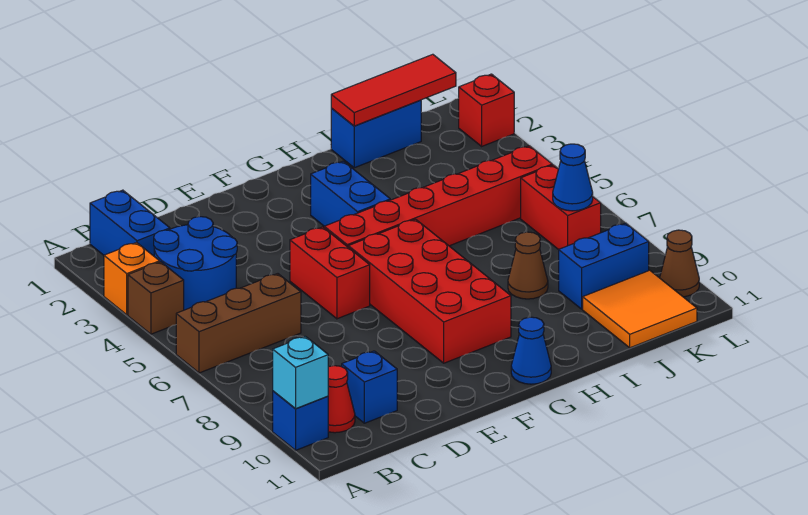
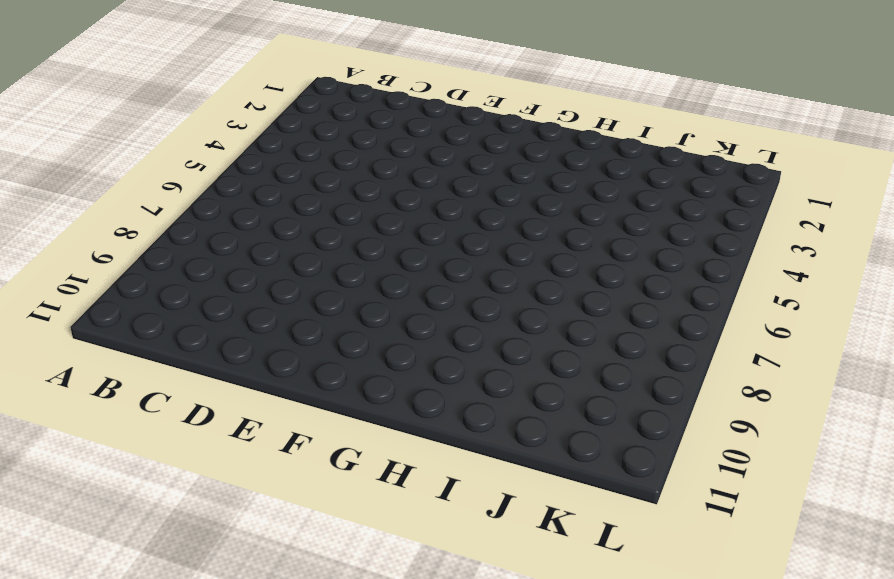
none -> orange 1x1 brick [104,243,160,315]
none -> brown 1x1 brick [128,262,184,334]
none -> brown 1x3 brick [176,274,301,373]

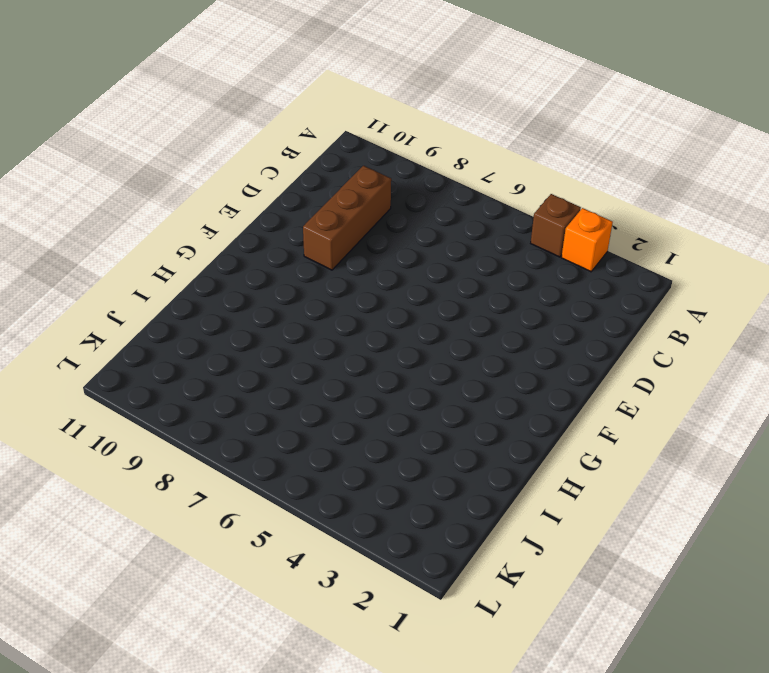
brown 1x3 brick [303,166,391,270] -> brown 1x3 brick moved to [176,274,301,373]
none -> blue 1x1 brick [273,391,328,450]
none -> blue 1x2 brick [90,190,170,256]
none -> blue 2x2 round brick [154,217,237,310]

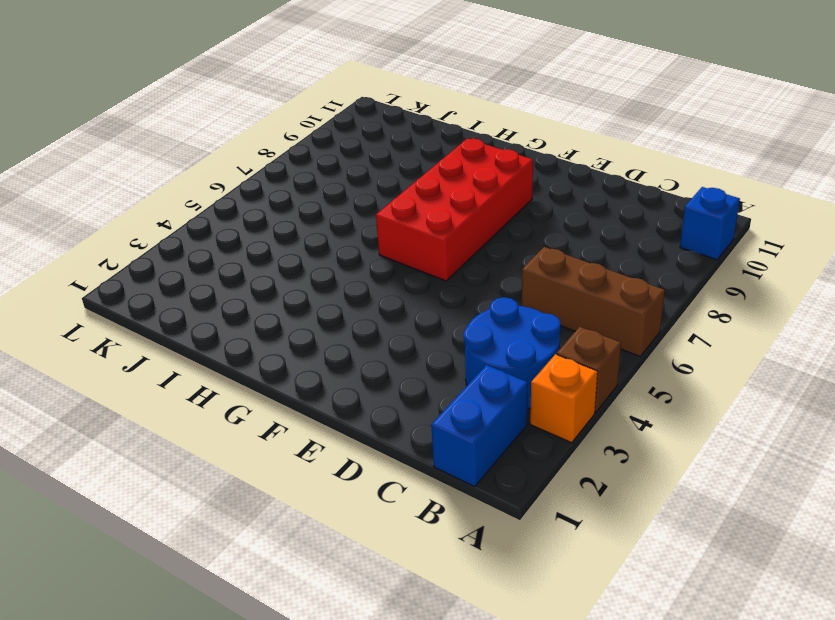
none -> red 1x1 cone [328,366,355,433]
none -> blue 1x1 brick [342,351,397,423]
none -> red 1x2 brick [290,227,370,319]

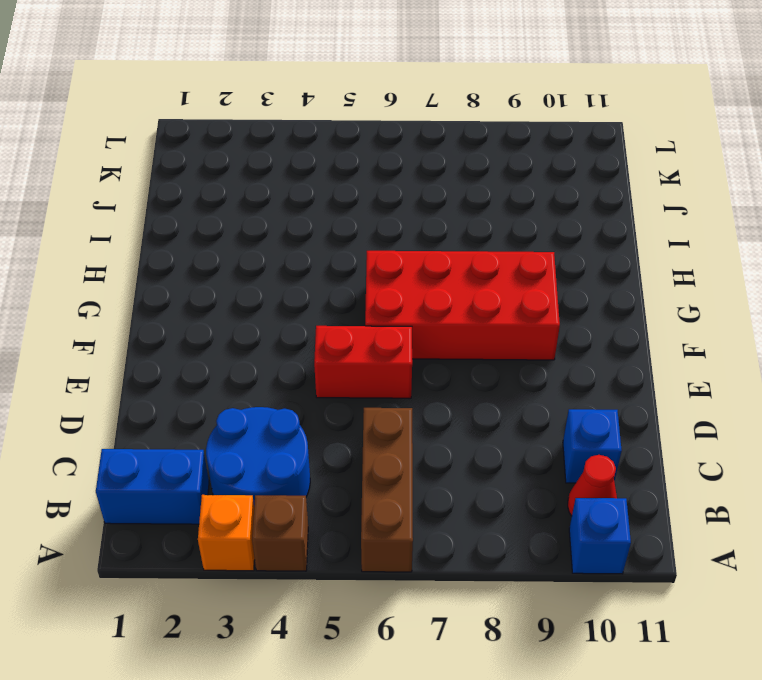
none -> red 1x6 brick [324,146,552,247]
none -> blue 1x2 brick [311,161,390,226]
none -> blue 1x1 cone [511,317,551,384]

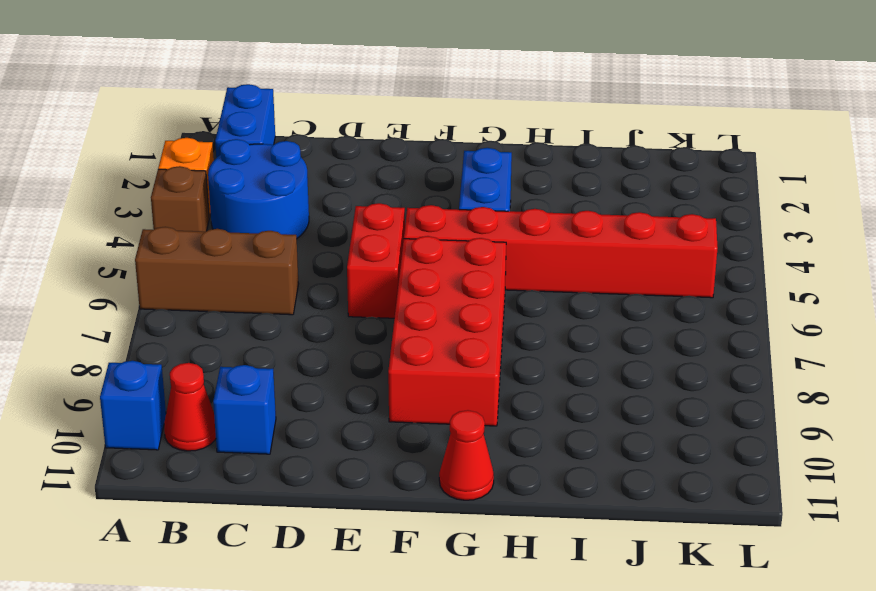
red 1x1 cone [439,410,494,500] -> blue 1x1 cone [511,317,551,384]
none -> blue 1x2 brick [331,100,421,168]
none -> brown 1x1 cone [508,232,548,299]
none -> blue 1x2 brick [559,223,649,309]

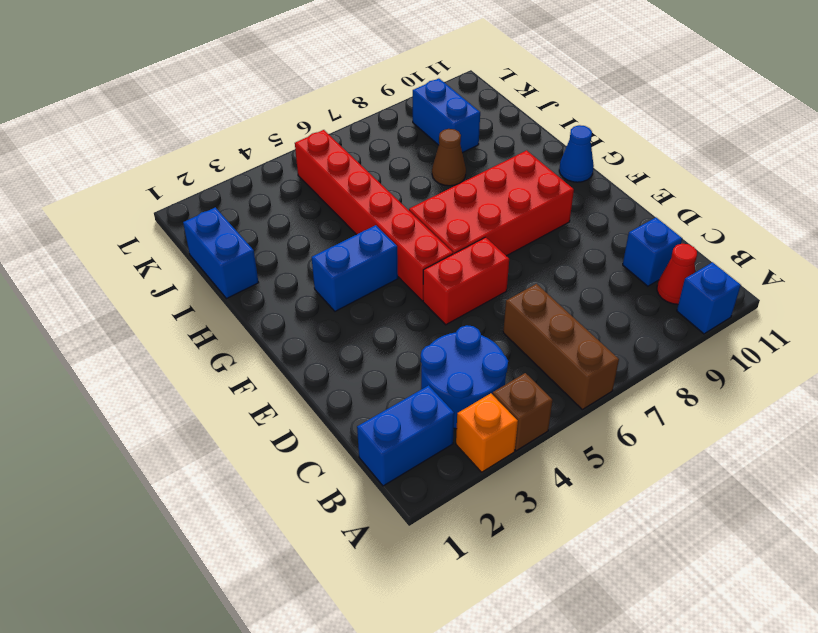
none -> orange 2x2 tile [583,270,697,348]
none -> red 1x2 brick [521,165,601,250]
none -> red 1x1 brick [459,74,514,146]

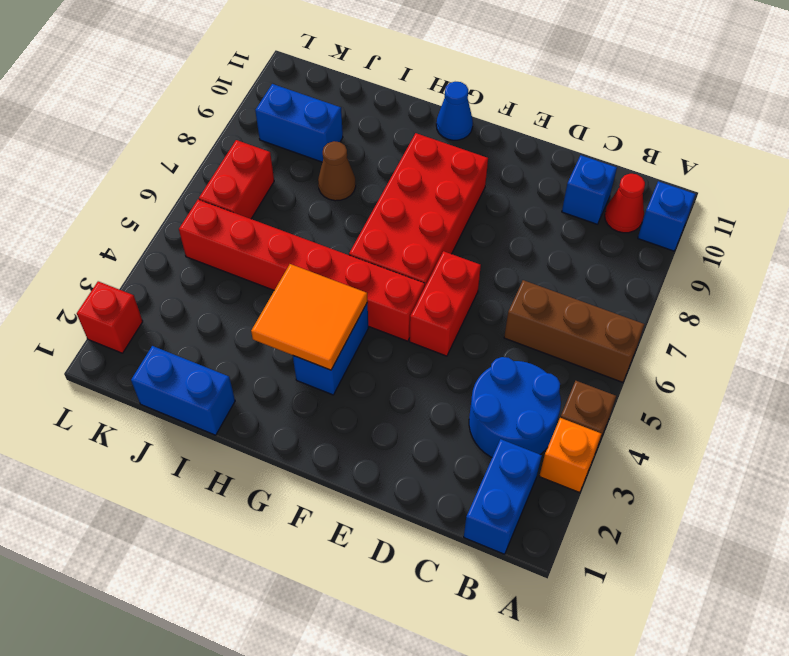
orange 2x2 tile [251,264,367,370] -> orange 2x2 tile moved to [583,270,697,348]
none -> brown 1x1 cone [660,230,699,297]
none -> cyan 1x1 brick [273,336,328,408]
none -> red 1x3 tile [331,54,456,126]

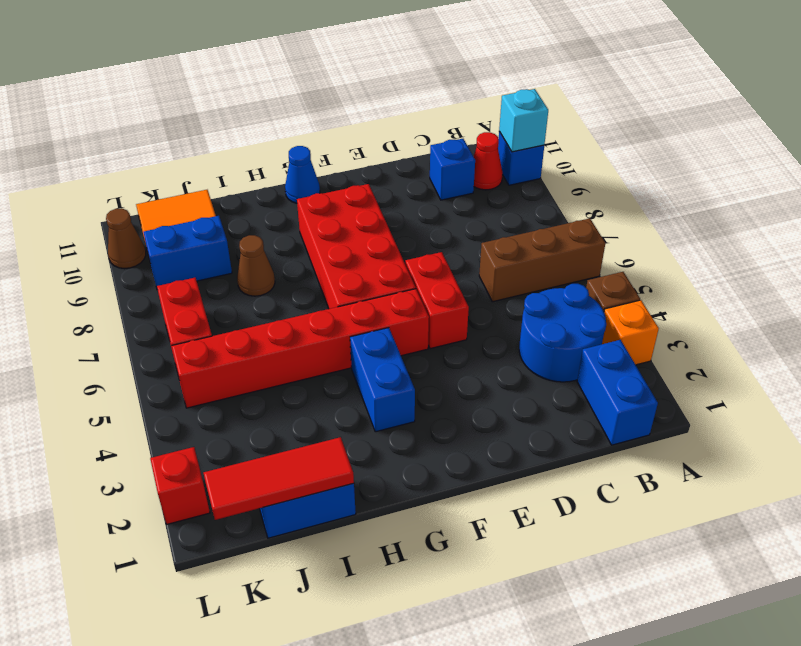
none -> blue 1x1 cone [553,144,593,211]

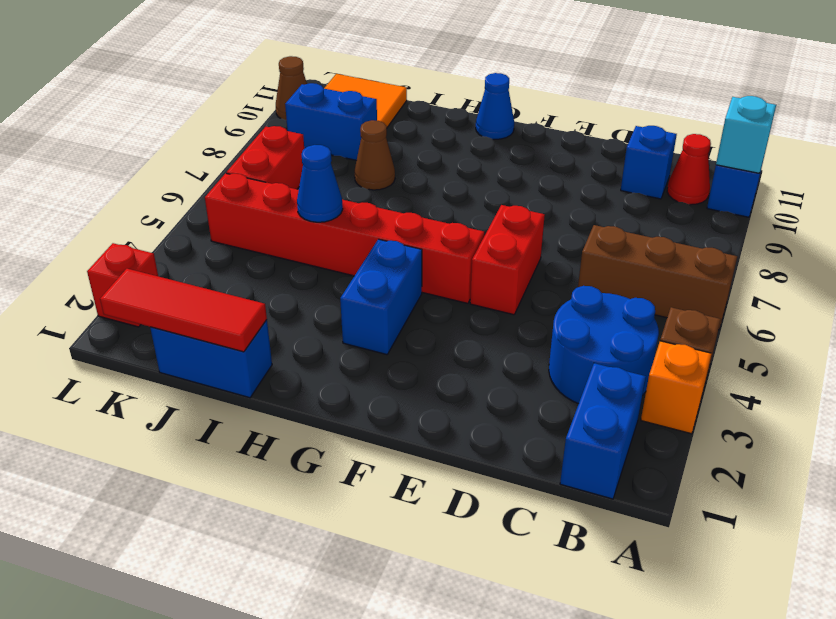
blue 1x1 cone [297,145,343,222] -> blue 1x1 cone moved to [553,144,593,211]
none -> red 2x4 brick [348,219,511,363]

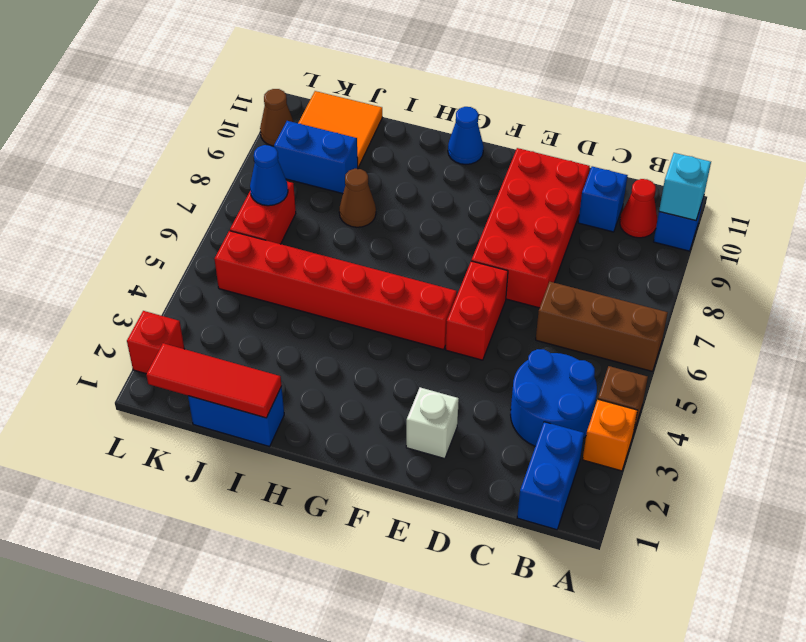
red 2x4 brick [471,148,590,308] -> red 2x4 brick moved to [348,219,511,363]
white 1x1 brick [406,387,459,459] -> none
none -> blue 1x2 brick [311,161,390,226]

